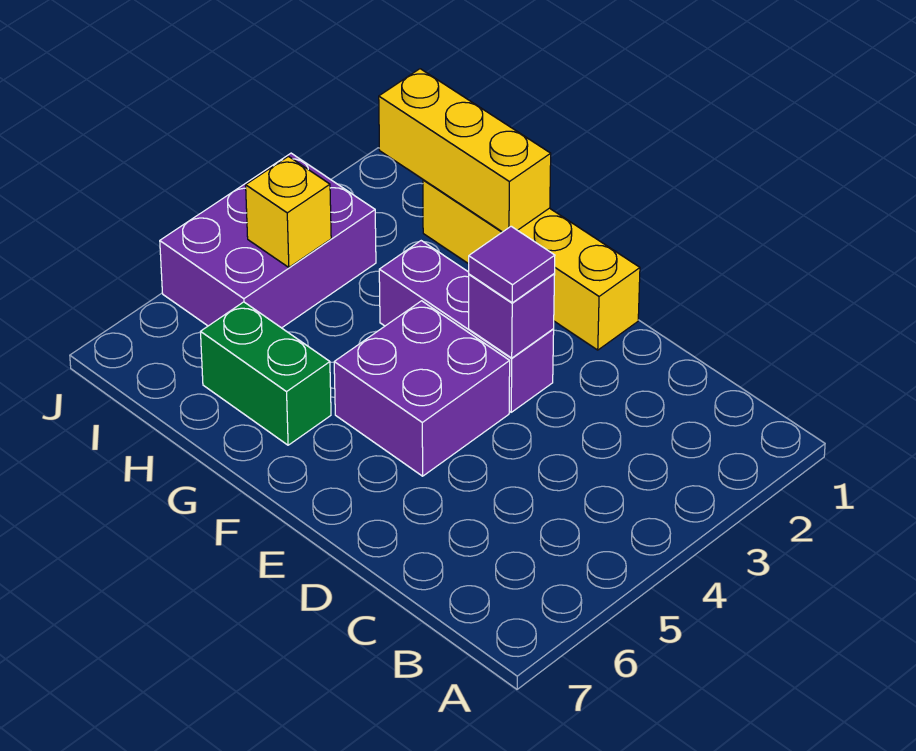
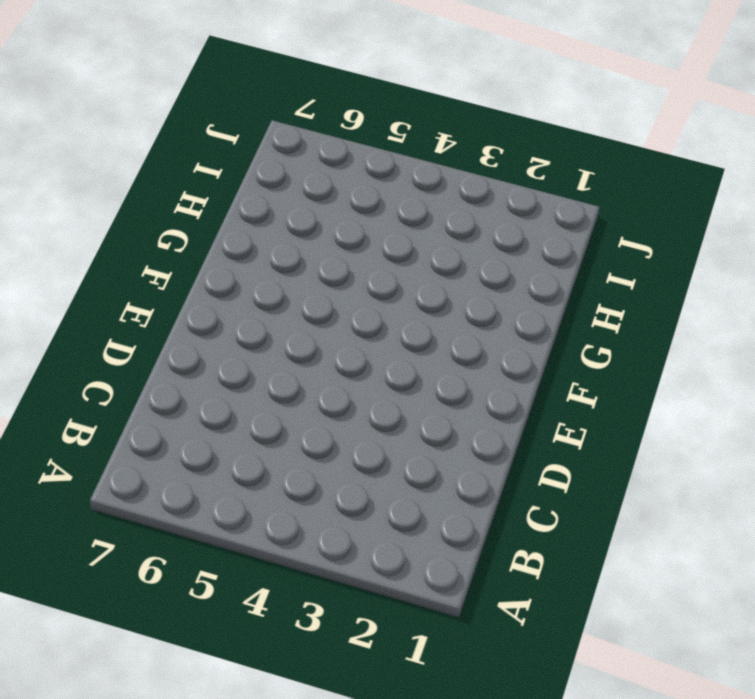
none -> yellow 1x4 brick [423,180,640,350]
none -> purple 1x3 brick [379,241,554,412]

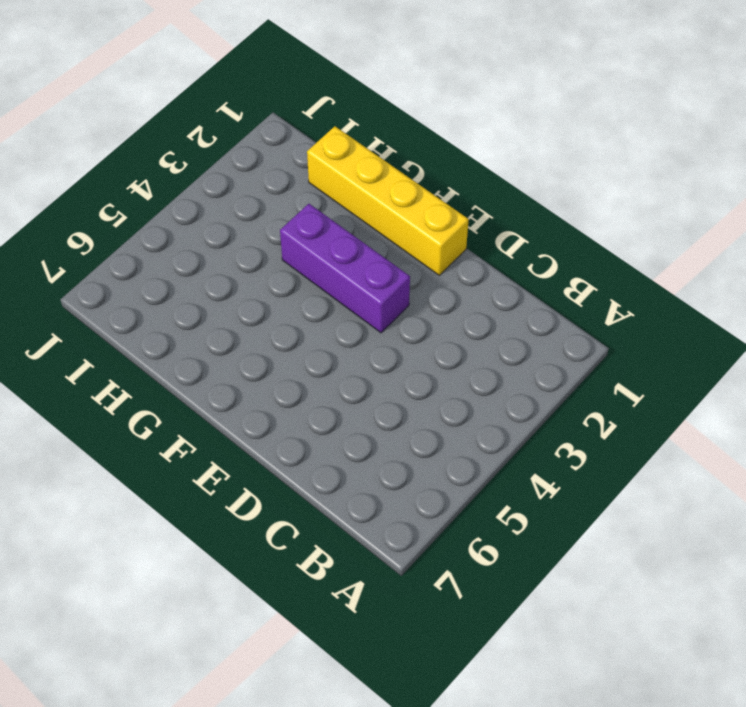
none -> purple 2x2 brick [334,301,510,476]
none -> green 1x2 brick [201,302,331,445]

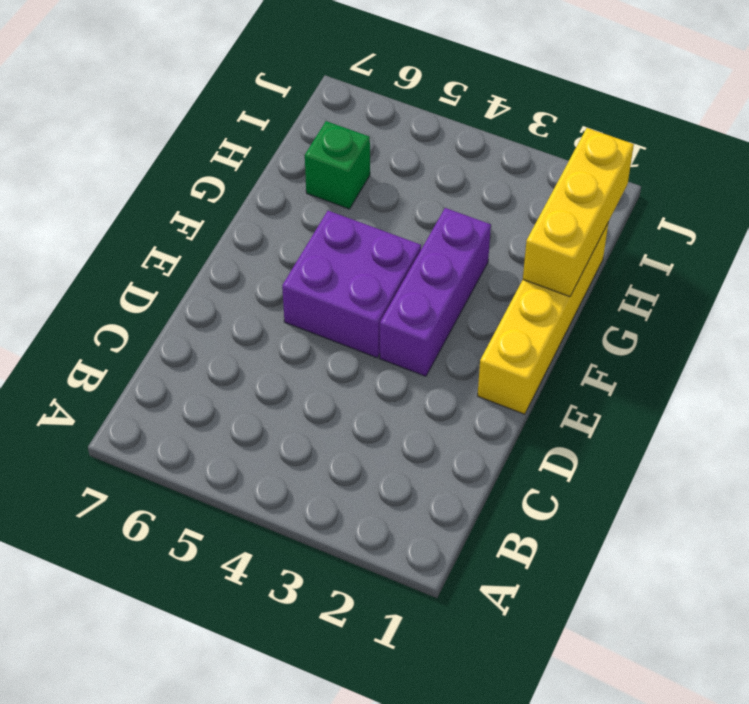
green 1x1 brick [305,121,370,209] -> green 1x2 brick [201,302,331,445]
none -> purple 2x3 brick [160,153,376,328]
none -> purple 1x1 brick [469,274,555,358]

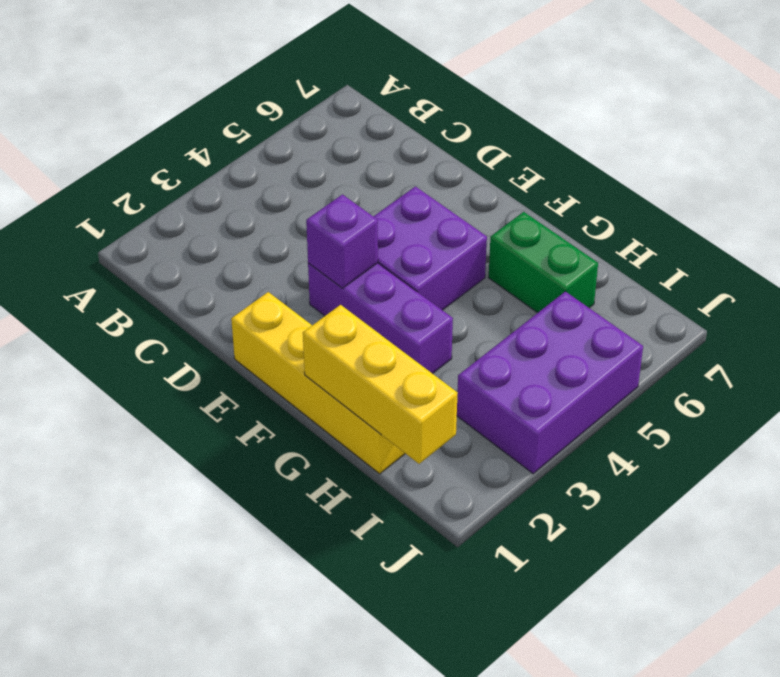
none -> yellow 1x1 brick [246,156,331,267]
none -> purple 1x1 tile [469,226,555,303]

